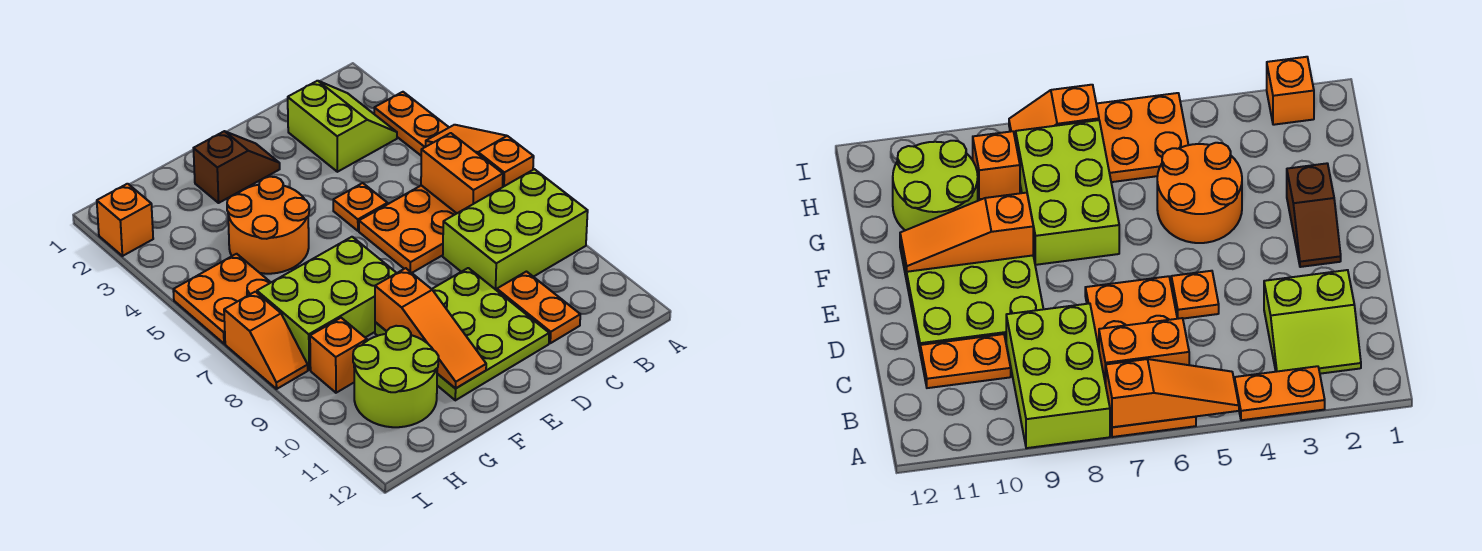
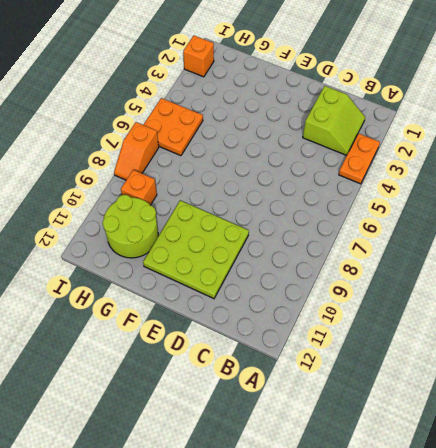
none -> orange 2x4 plate [359,185,457,273]
none -> lime 2x3 brick [443,169,588,290]
none -> orange 1x2 plate [497,272,580,343]

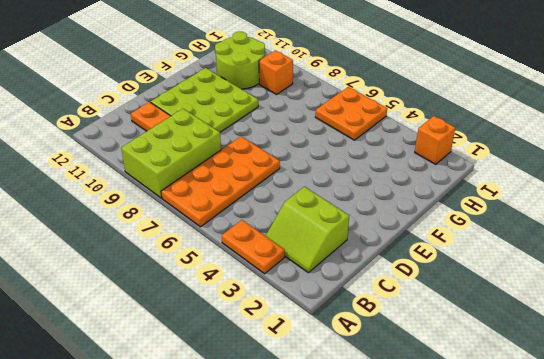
none -> orange 1x1 plate [333,183,387,231]
none -> brown 1x2 slope [193,131,280,203]
none -> orange 2x2 round brick [227,177,309,274]

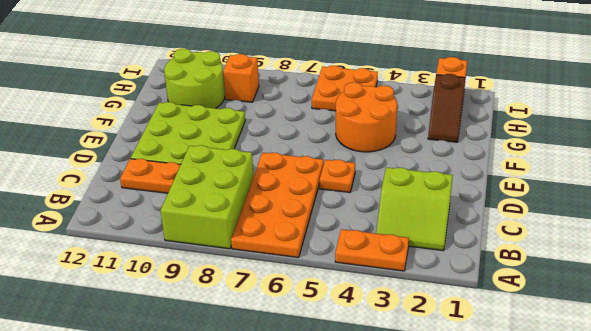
brown 1x2 slope [428,74,465,142] -> brown 1x2 slope moved to [193,131,280,203]
none -> lime 2x3 brick [257,237,396,370]
none -> orange 1x2 slope [224,292,308,389]
none -> orange 1x3 slope [426,125,534,187]

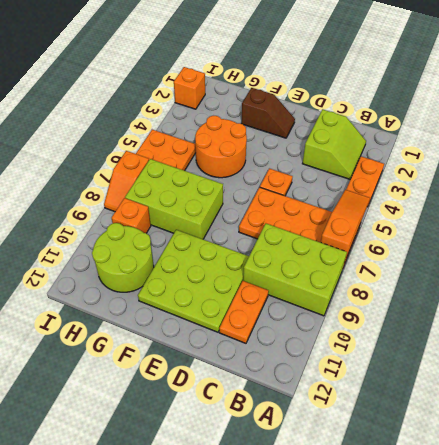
none -> orange 1x2 brick [421,133,503,213]
none -> orange 1x3 slope [375,268,486,389]

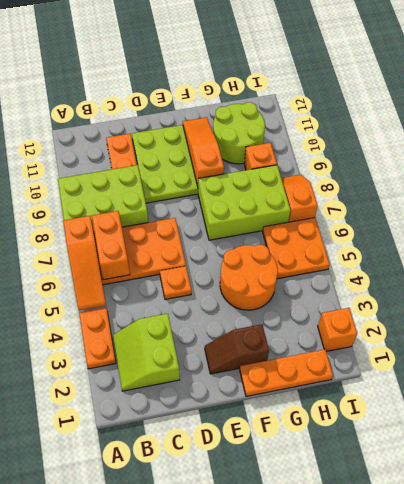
orange 1x3 plate [240,349,333,396] -> none

